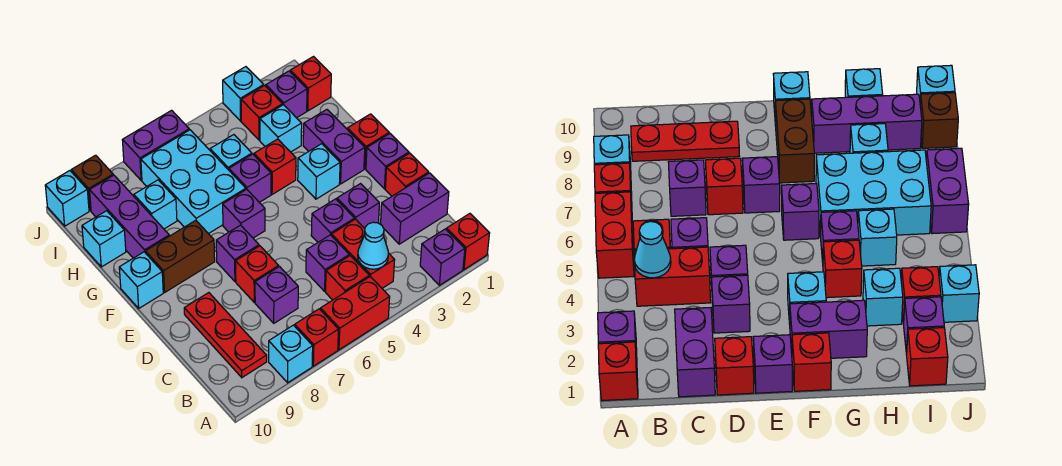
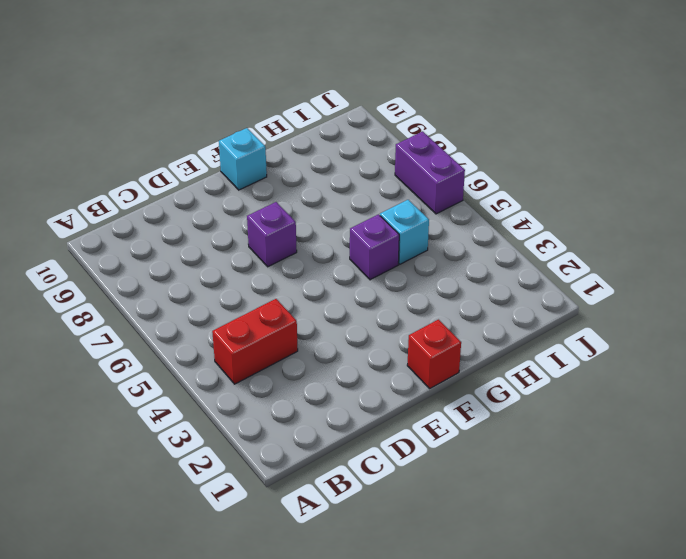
none -> red 1x1 brick [446,214,490,269]
none -> purple 1x1 brick [420,229,465,285]
none -> red 1x2 brick [320,277,390,350]
none -> red 1x1 brick [295,309,338,366]

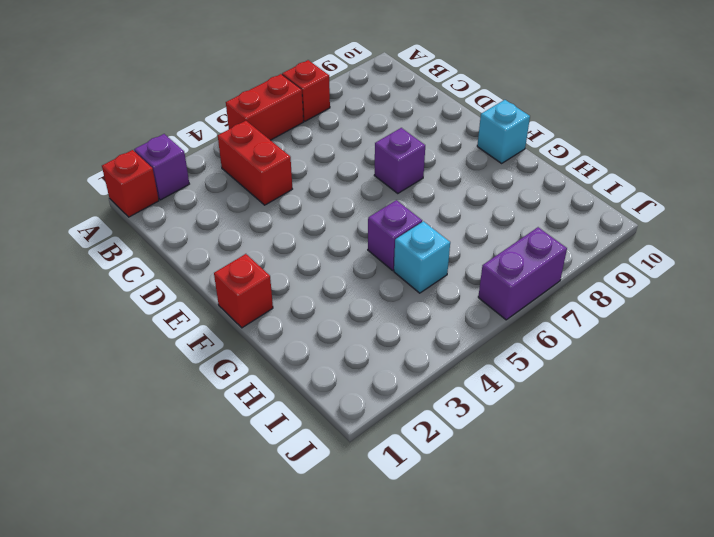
none -> cyan 1x1 brick [269,325,313,383]
none -> red 1x1 brick [326,256,369,300]
none -> red 1x3 plate [184,293,267,377]
none -> purple 1x2 brick [381,173,449,244]

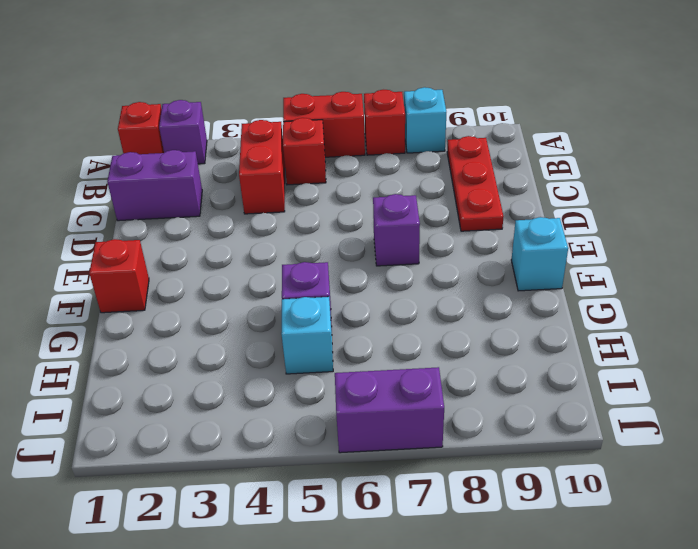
none -> purple 1x1 brick [306,235,349,291]
none -> purple 1x1 brick [255,267,298,323]
none -> red 1x1 brick [385,153,429,196]
none -> purple 1x1 brick [337,184,379,228]

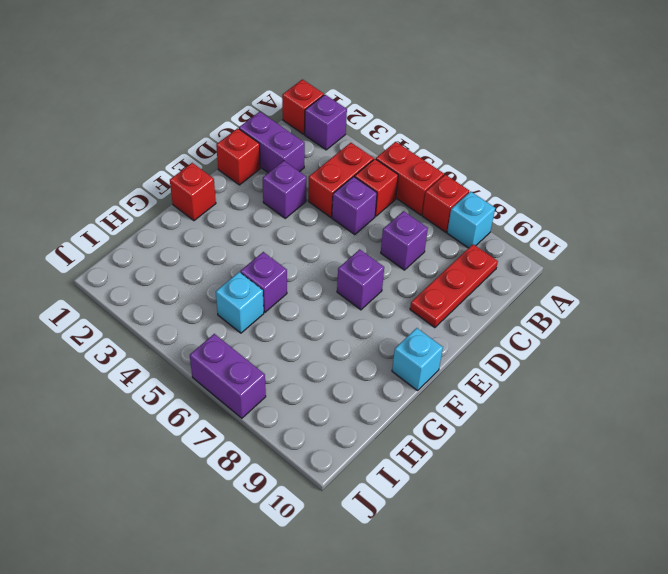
none -> purple 1x1 brick [311,199,355,242]
none -> red 1x1 brick [236,246,279,302]
none -> purple 1x1 brick [366,134,409,189]
none -> purple 1x2 brick [303,110,365,184]

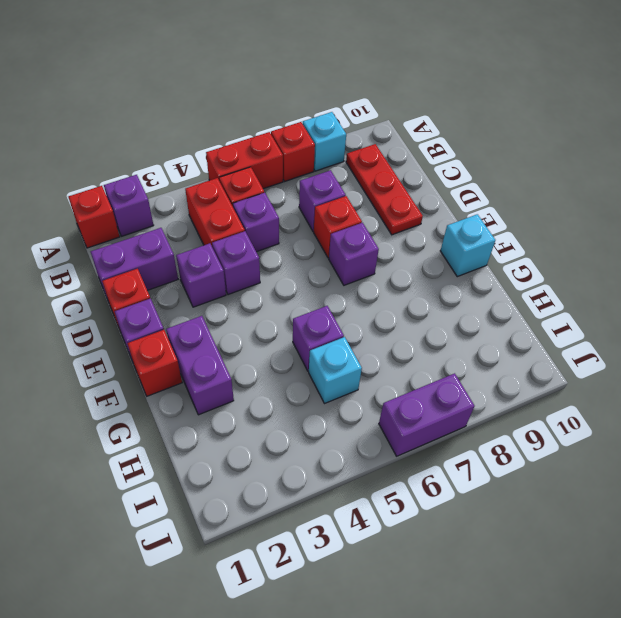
none -> cyan 1x1 brick [298,144,340,199]
none -> purple 1x1 brick [223,189,265,238]
none -> brown 1x2 brick [145,220,215,292]
none -> red 1x1 brick [254,139,296,194]

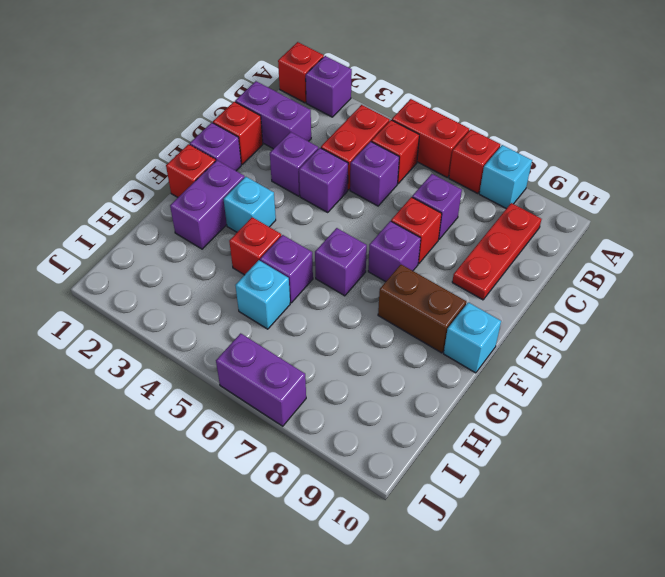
none -> cyan 2x3 brick [141,130,246,234]
none -> purple 1x3 brick [90,175,169,258]
none -> cyan 1x1 brick [260,105,302,152]
none -> cyan 1x1 brick [134,180,177,229]

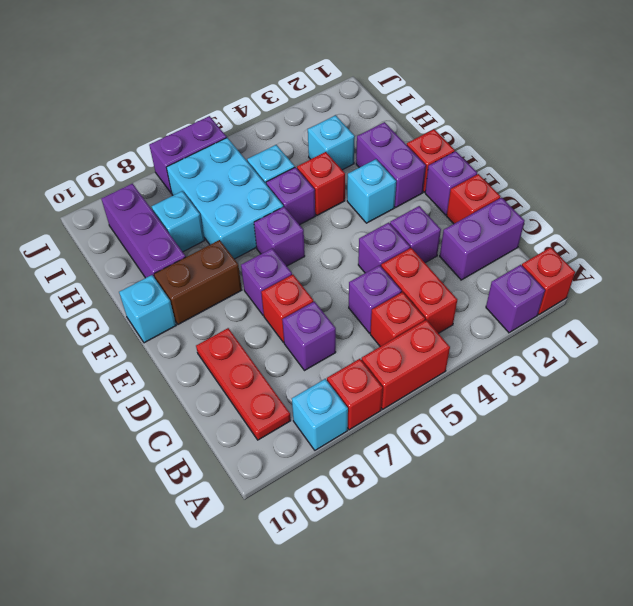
none -> cyan 1x1 brick [82,211,126,267]
none -> red 1x1 brick [290,57,331,111]
none -> purple 1x1 brick [266,71,307,118]
none -> red 1x1 brick [241,86,283,140]

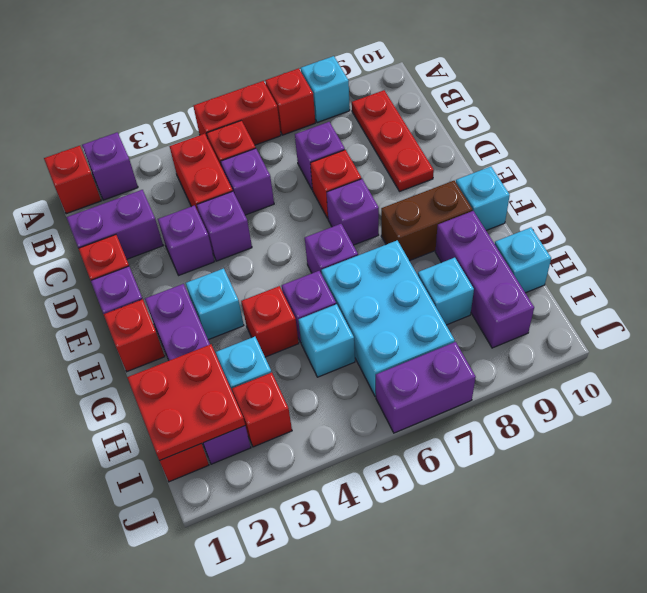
red 2x2 plate [127,344,245,461] -> none
none -> cyan 1x1 brick [223,67,264,121]
none -> brown 1x1 brick [71,155,113,211]
none -> cyan 1x1 brick [45,171,89,226]
none -> cyan 1x1 cone [358,222,389,269]

